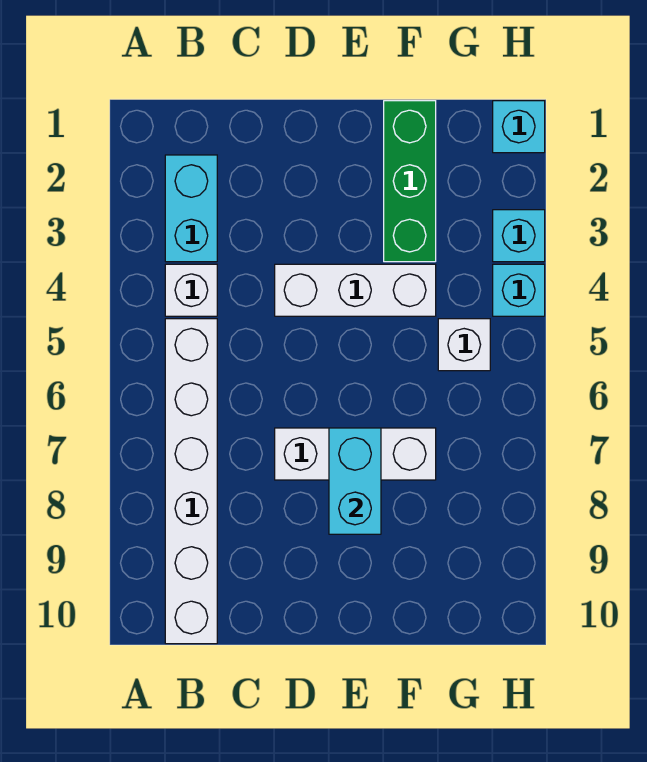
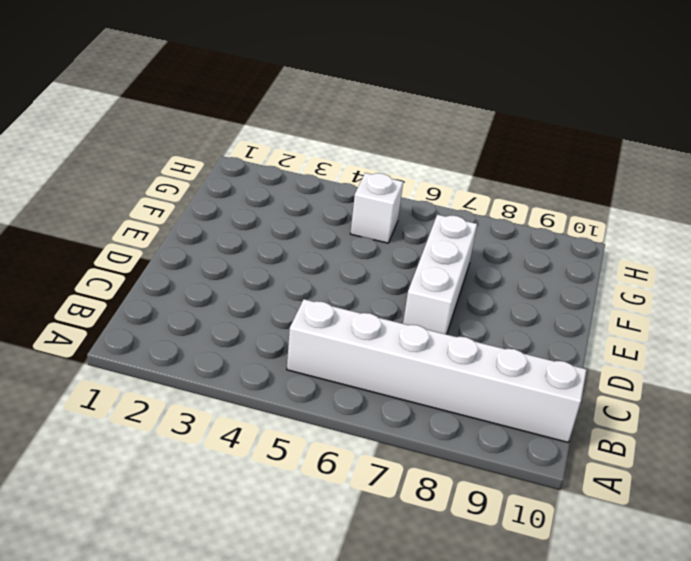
none -> cyan 1x2 brick [165,155,217,262]
none -> white 1x1 brick [165,264,217,316]

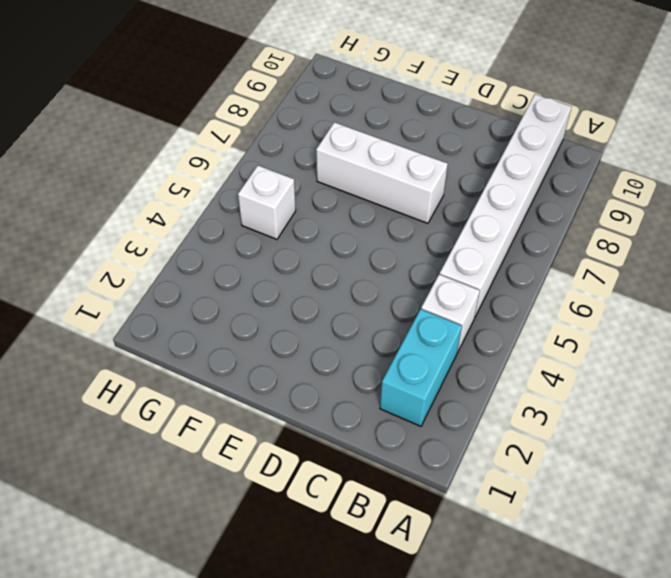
none -> white 1x3 brick [275,264,436,316]
none -> green 1x3 brick [384,101,436,262]

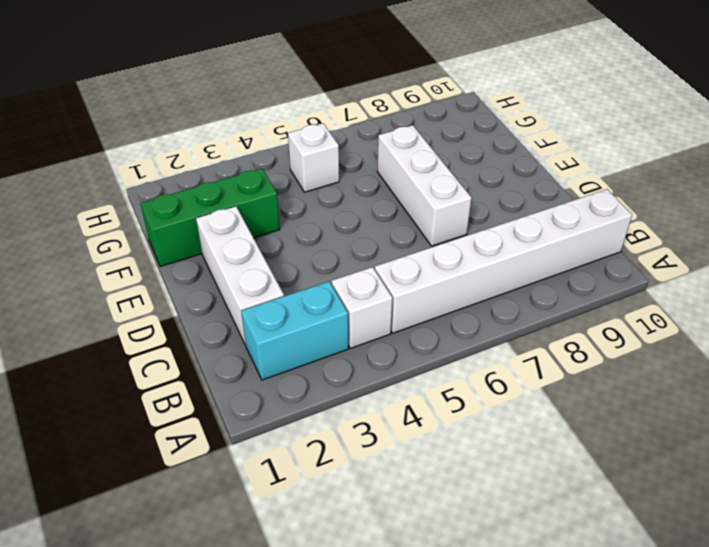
white 1x3 brick [196,206,284,345] -> white 1x3 brick moved to [275,264,436,316]
none -> cyan 1x1 brick [493,101,545,153]
none -> cyan 1x1 brick [493,210,545,262]

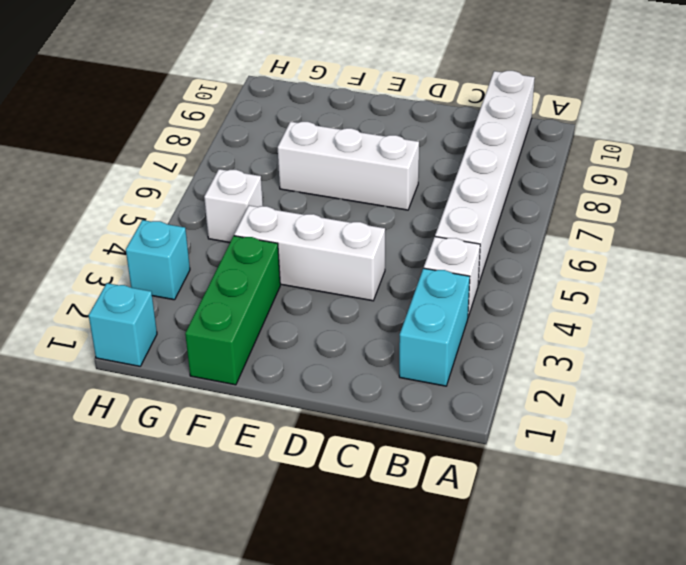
none -> cyan 1x1 brick [493,264,545,316]
none -> cyan 1x2 brick [329,428,381,534]

